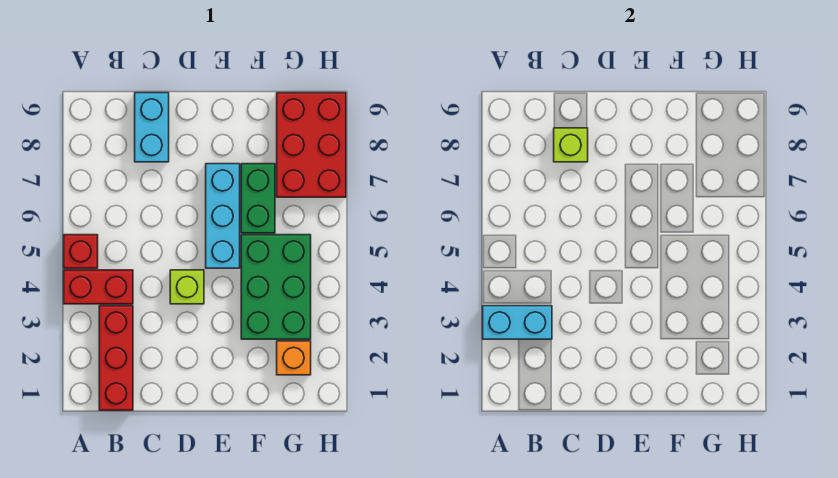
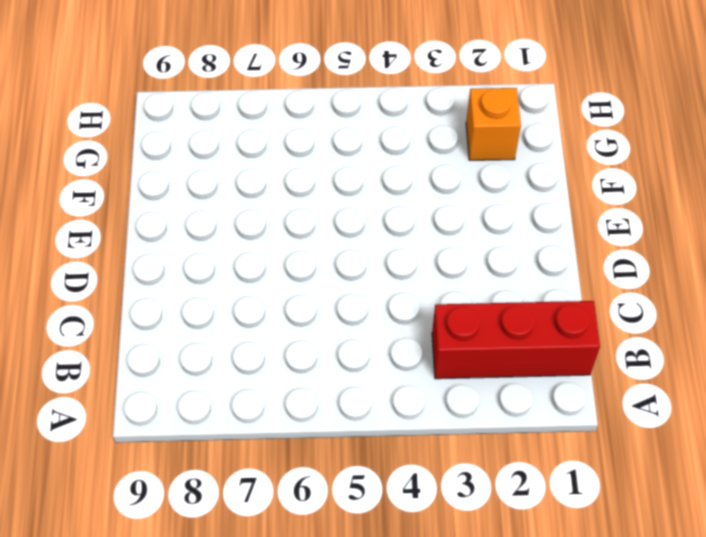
none -> red 1x2 brick [64,270,133,304]
none -> red 1x1 brick [64,235,98,268]
none -> cyan 1x2 brick [135,93,169,162]

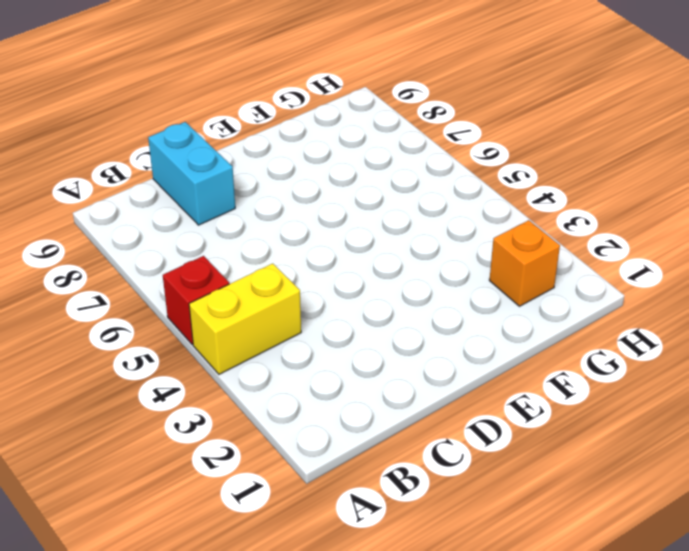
yellow 1x2 brick [189,264,301,374] -> red 1x2 brick [64,270,133,304]
none -> red 1x3 brick [99,306,133,410]
none -> lime 1x1 brick [170,270,204,304]
none -> cyan 1x3 brick [206,164,240,268]

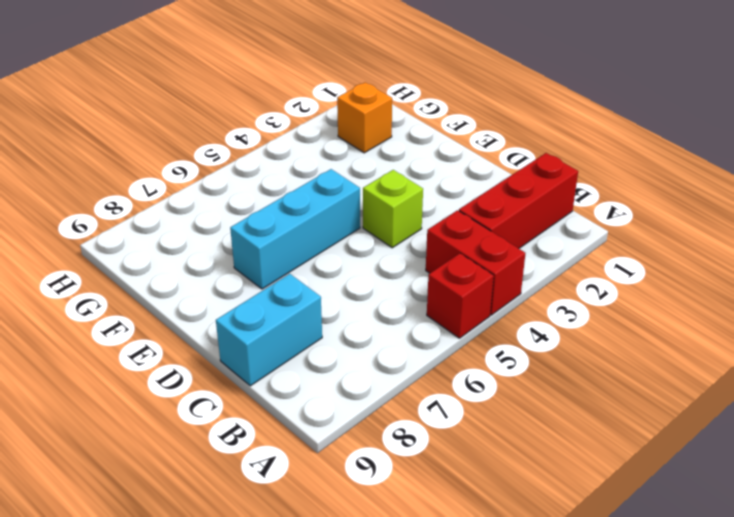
none -> green 2x3 brick [241,235,311,339]
none -> green 1x2 brick [241,164,275,233]
none -> red 2x3 brick [277,93,346,197]

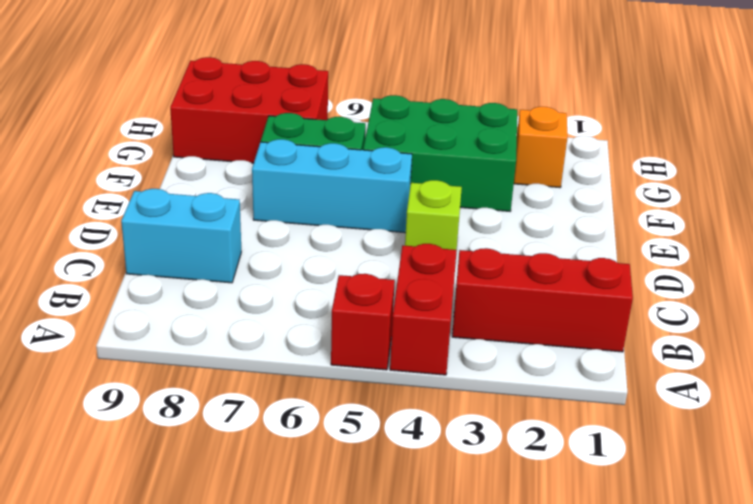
none -> cyan 1x2 brick [483,306,552,339]
none -> lime 1x1 brick [554,128,588,162]

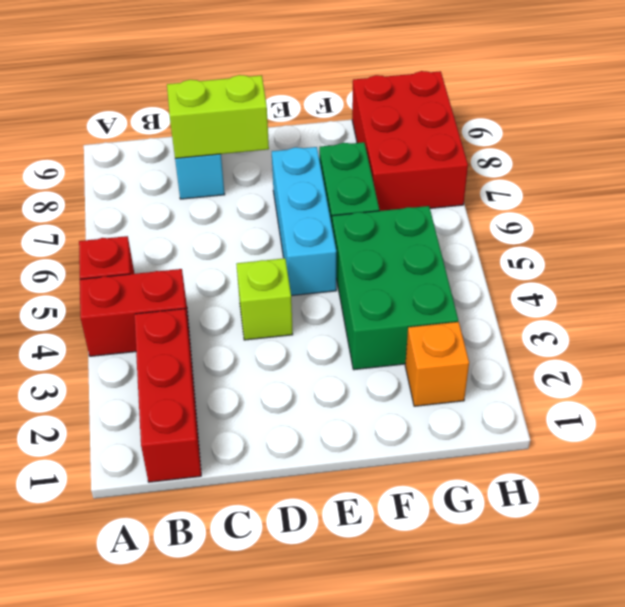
lime 1x2 brick [167,75,269,158] -> lime 1x1 brick [554,128,588,162]
none -> cyan 1x2 brick [483,306,552,339]

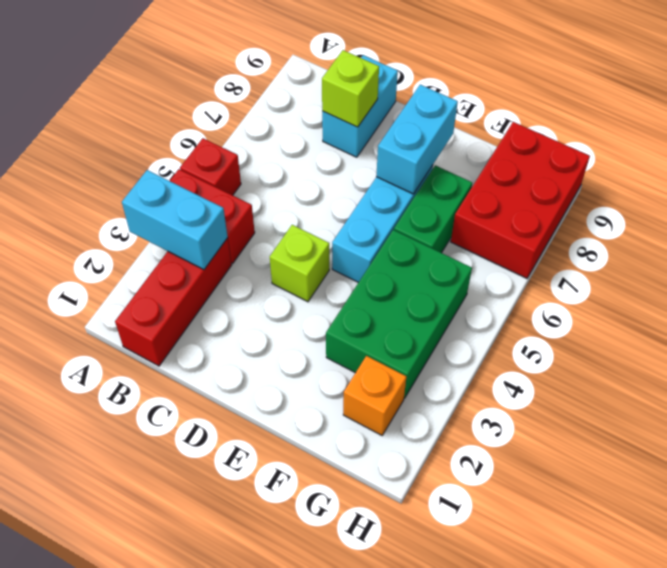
cyan 1x2 brick [376,85,458,194] -> none

